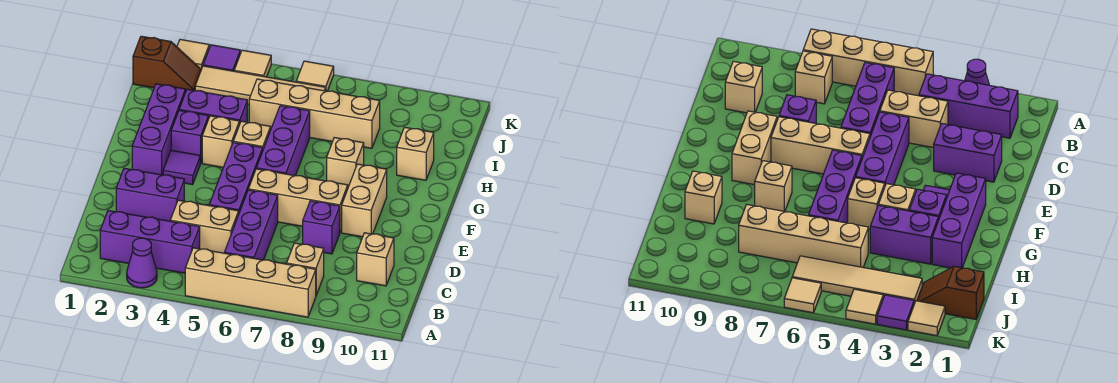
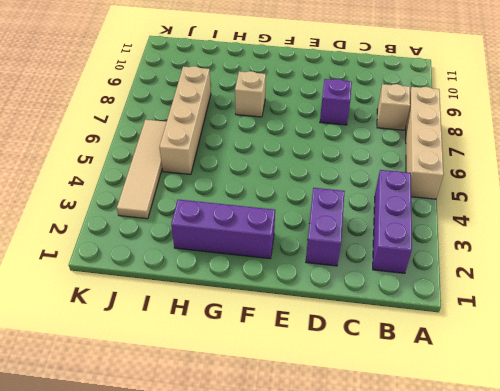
none -> purple 1x1 cone [127,238,157,288]
none -> purple 1x3 brick [224,190,278,260]
none -> tan 1x2 brick [170,200,239,253]

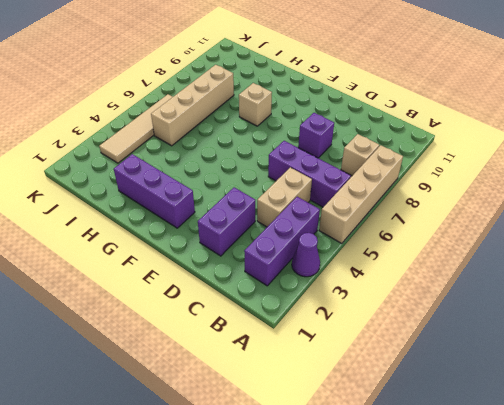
none -> tan 1x1 brick [357,233,394,286]
none -> purple 1x3 brick [209,142,263,213]
none -> tan 1x3 brick [248,169,348,232]

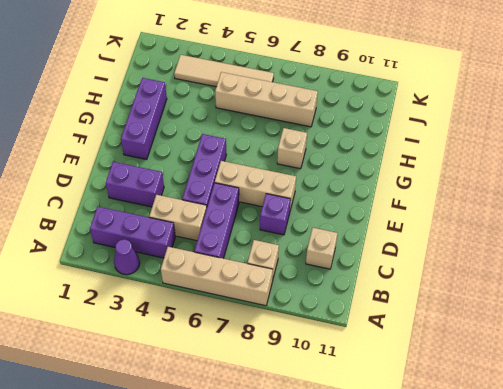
none -> tan 1x2 brick [342,164,387,237]
none -> purple 1x1 tile [163,150,200,185]
none -> purple 1x3 brick [256,106,310,176]

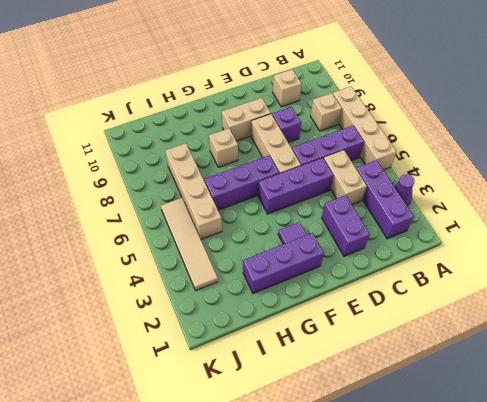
none -> purple 1x1 brick [171,110,208,163]
none -> tan 1x1 brick [202,116,239,167]
none -> tan 1x1 brick [233,121,271,149]

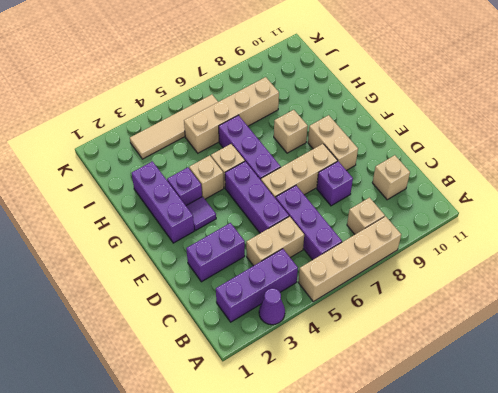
none -> purple 1x2 brick [179,89,247,125]
none -> tan 1x1 brick [397,127,434,180]
none -> brown 1x2 slope [133,36,201,92]

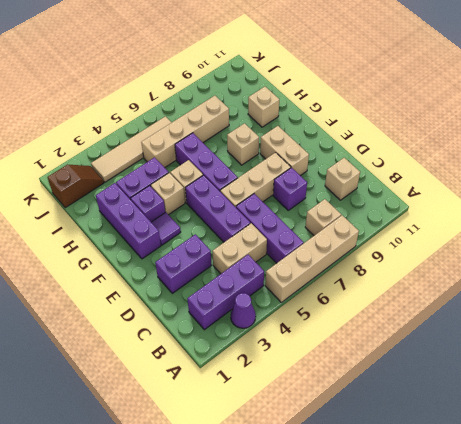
none -> tan 1x1 tile [177,39,209,69]
none -> purple 1x1 tile [203,45,240,71]
none -> tan 1x1 tile [234,50,271,77]

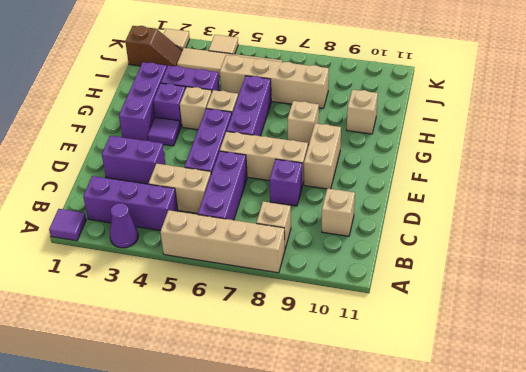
purple 1x1 tile [49,209,86,241] -> purple 1x1 tile moved to [203,45,240,71]
none -> tan 1x1 tile [296,61,334,91]

